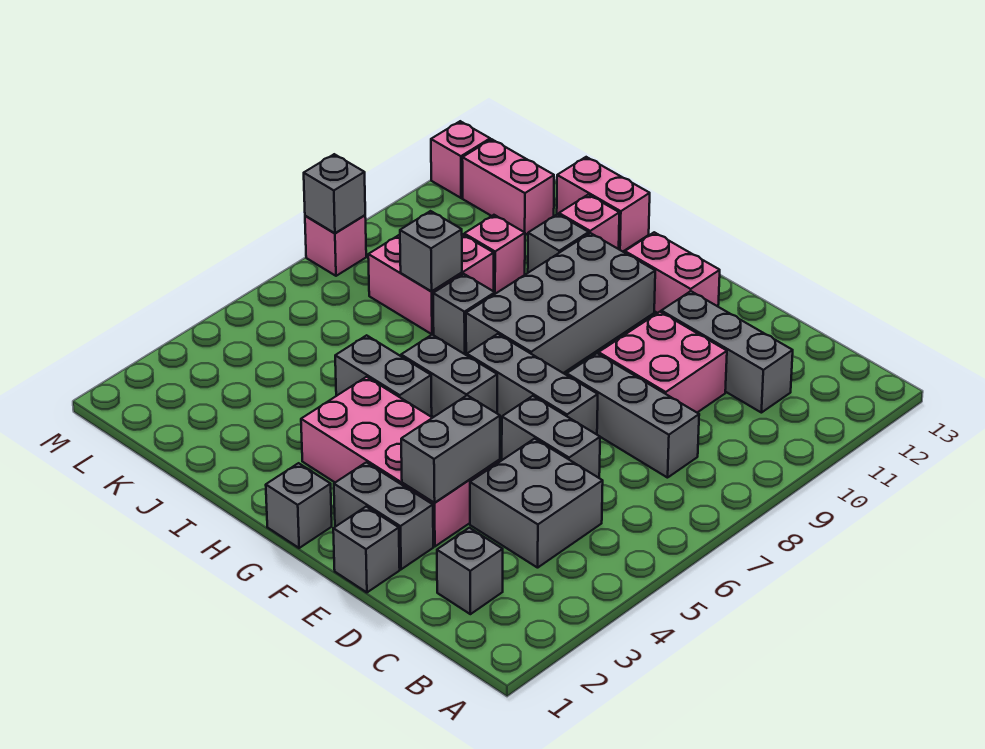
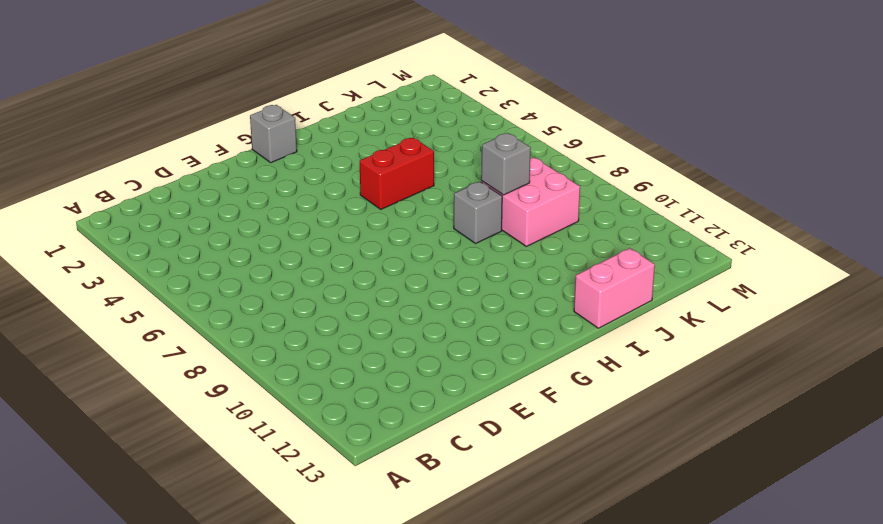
red 1x2 brick [360,138,434,209] -> grey 1x2 brick [335,335,432,417]
none -> grey 1x1 brick [437,528,503,614]
none -> grey 2x2 brick [470,439,603,568]
none -> grey 1x3 brick [567,353,699,478]

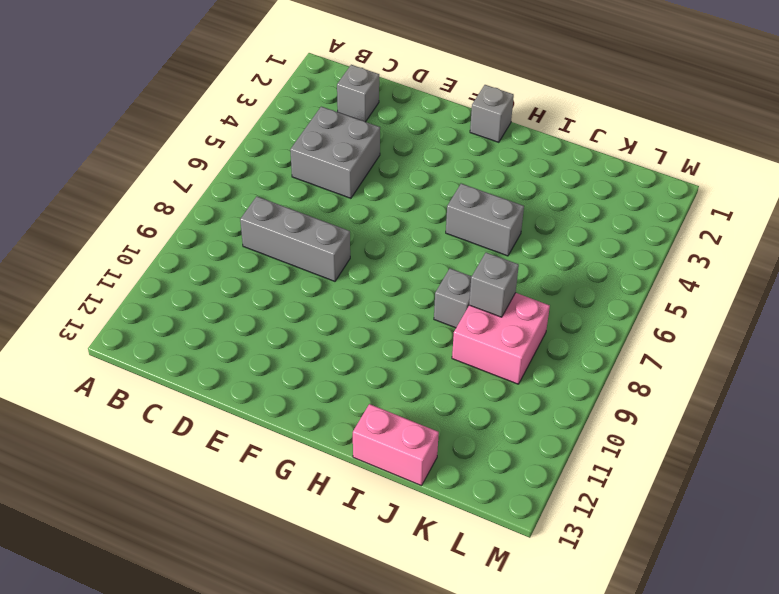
none -> grey 1x3 brick [661,291,793,413]
none -> grey 1x2 brick [502,396,600,478]
none -> pink 2x2 brick [599,312,727,412]

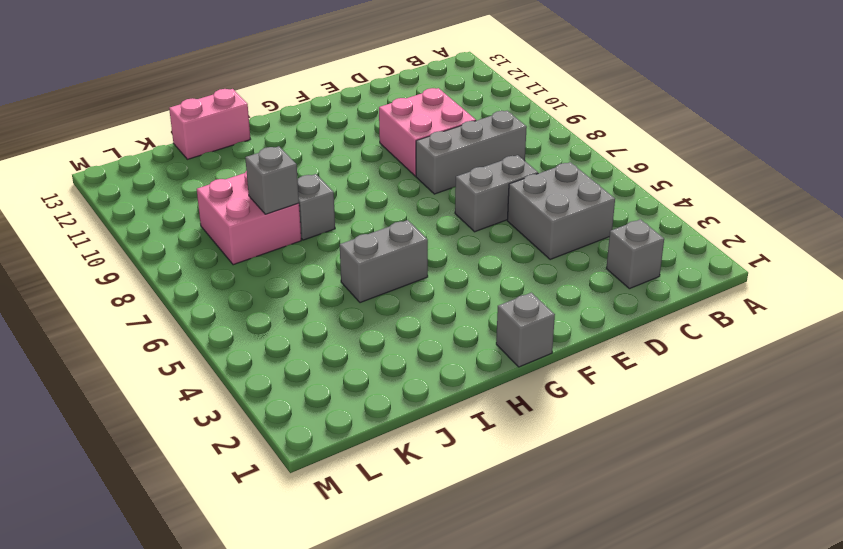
none -> grey 1x3 brick [661,291,793,413]
none -> grey 1x1 brick [333,507,400,592]
none -> grey 1x2 brick [334,462,433,569]

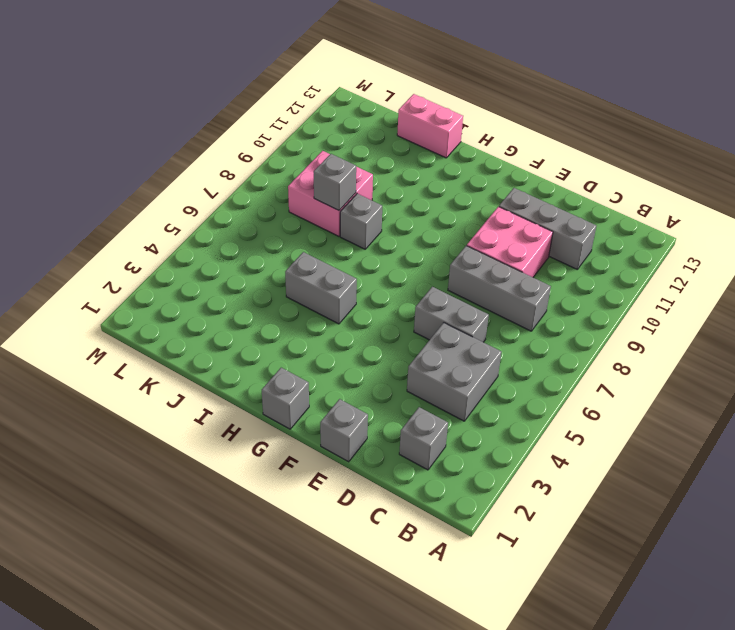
none -> grey 1x2 brick [334,462,433,569]
none -> pink 2x4 brick [301,377,500,546]
none -> grey 1x3 brick [467,334,598,434]

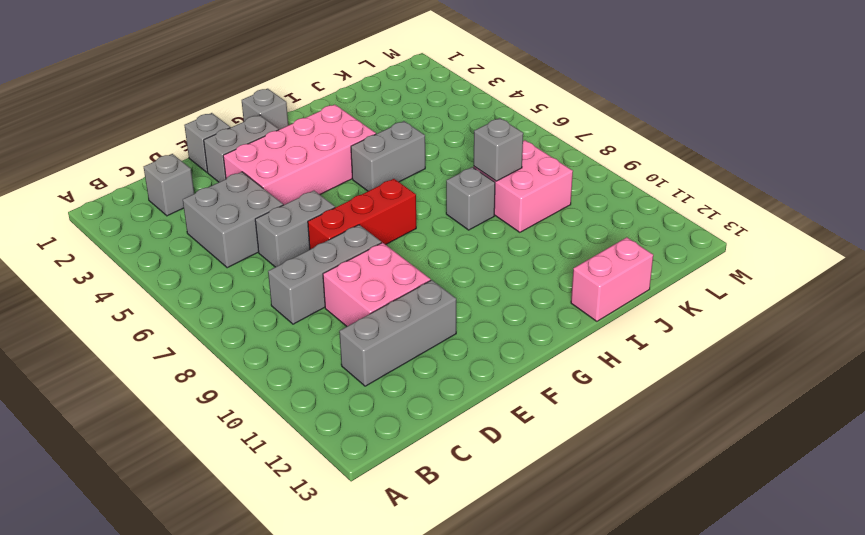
red 1x3 brick [308,179,416,249] -> grey 1x3 brick [467,334,598,434]
none -> pink 1x2 brick [625,232,720,313]
none -> grey 1x2 brick [401,335,497,417]
none -> grey 2x4 brick [466,233,655,373]

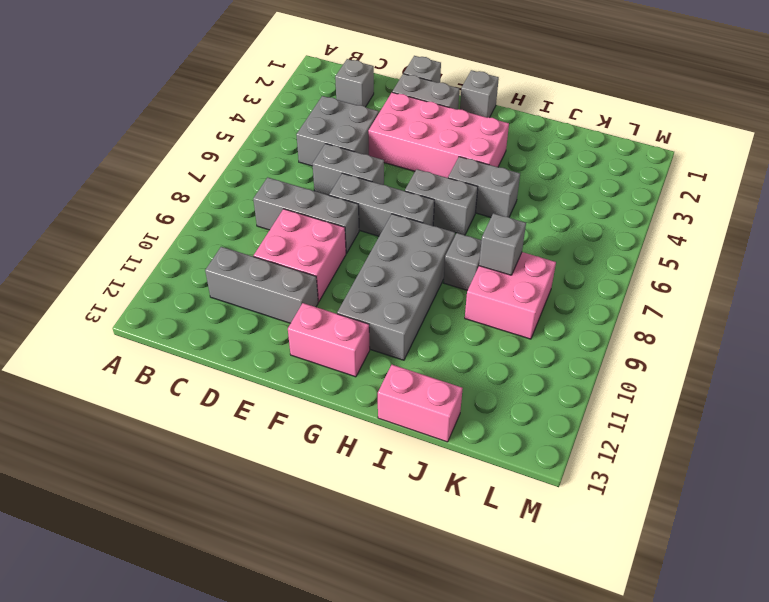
none -> grey 1x1 brick [528,214,589,273]
none -> pink 1x1 brick [559,195,619,249]
none -> pink 1x1 brick [464,215,525,294]

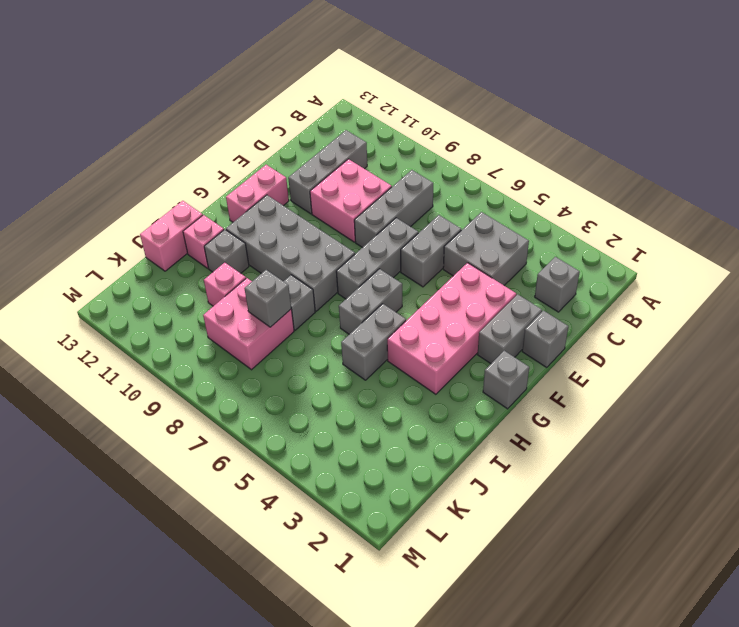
none -> pink 1x2 brick [462,139,554,235]
none -> pink 1x1 brick [305,215,366,276]
none -> pink 1x1 brick [431,121,490,198]

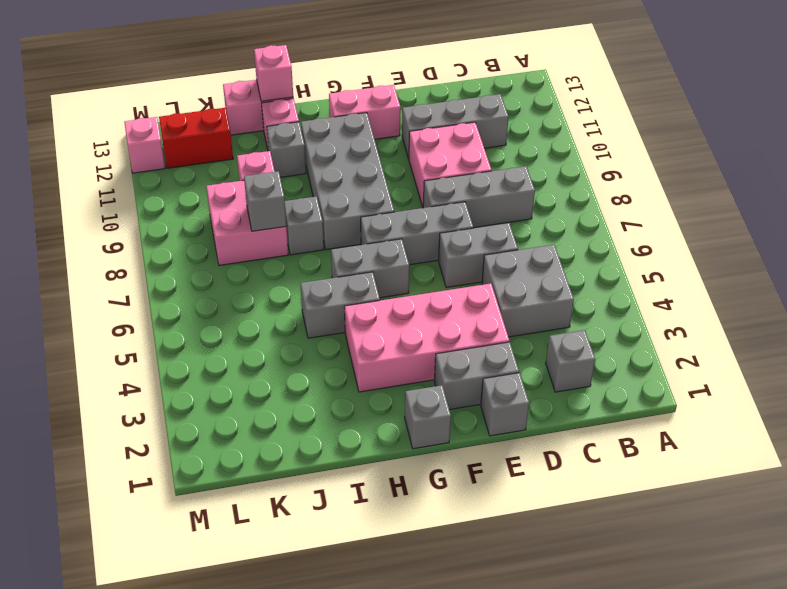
pink 1x1 brick [254,45,293,101] -> pink 1x1 brick moved to [305,215,366,276]
red 1x2 brick [159,108,233,168] -> pink 1x2 brick [462,139,554,235]
none -> grey 1x2 brick [401,395,500,503]
none -> grey 1x1 brick [304,154,365,233]

